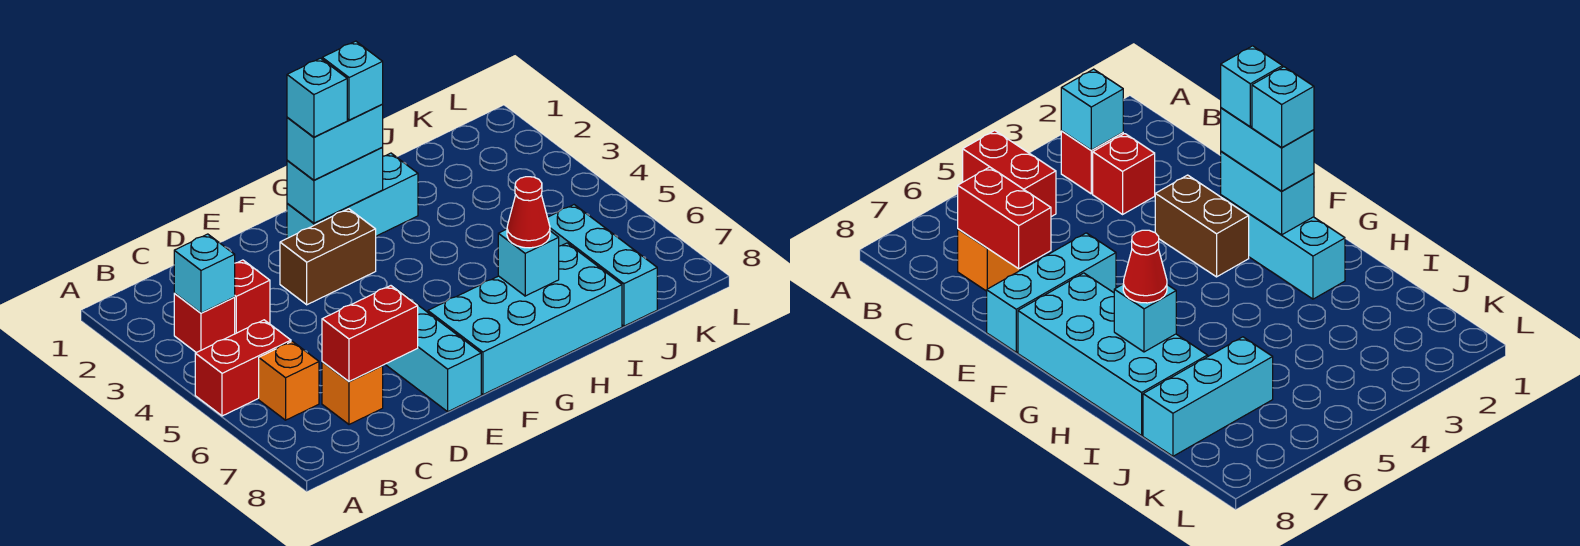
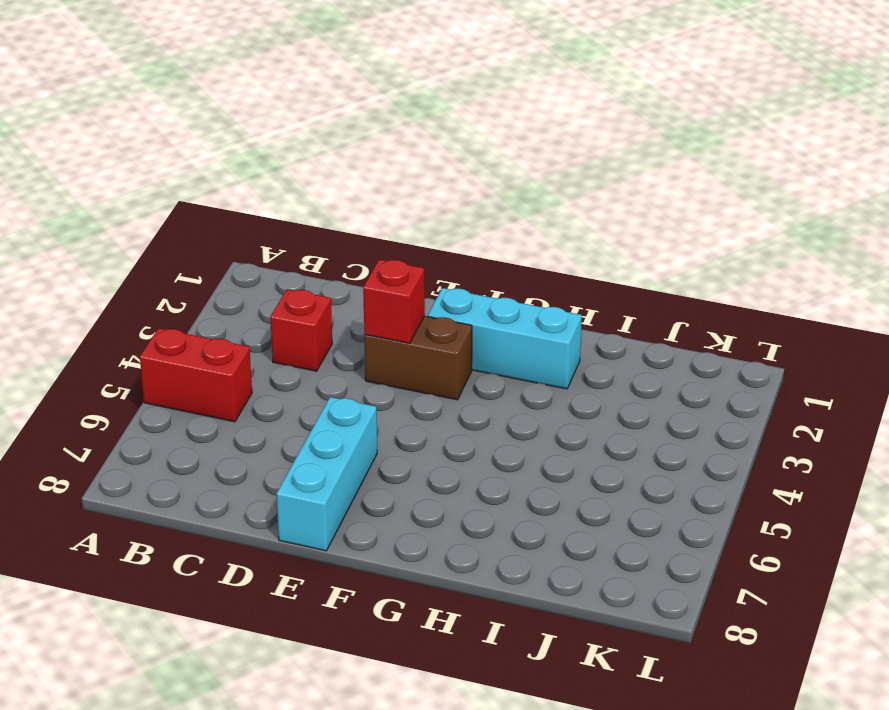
red 1x1 brick [363,260,425,343] -> red 1x1 brick moved to [174,293,235,353]
none -> orange 1x1 brick [259,341,319,420]
none -> orange 1x1 brick [322,362,383,424]
none -> cyan 2x4 brick [428,243,622,395]

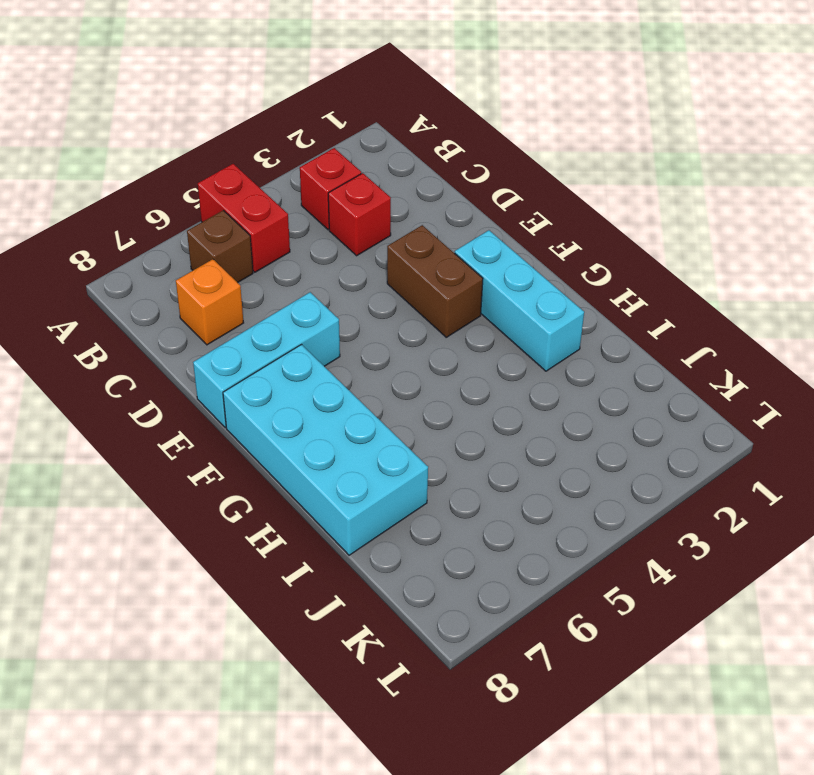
brown 1x1 brick [187,210,253,283] -> orange 1x1 brick [259,341,319,420]
none -> cyan 1x3 brick [548,205,657,326]
none -> cyan 1x1 brick [174,234,235,313]
none -> red 1x2 brick [322,286,418,381]

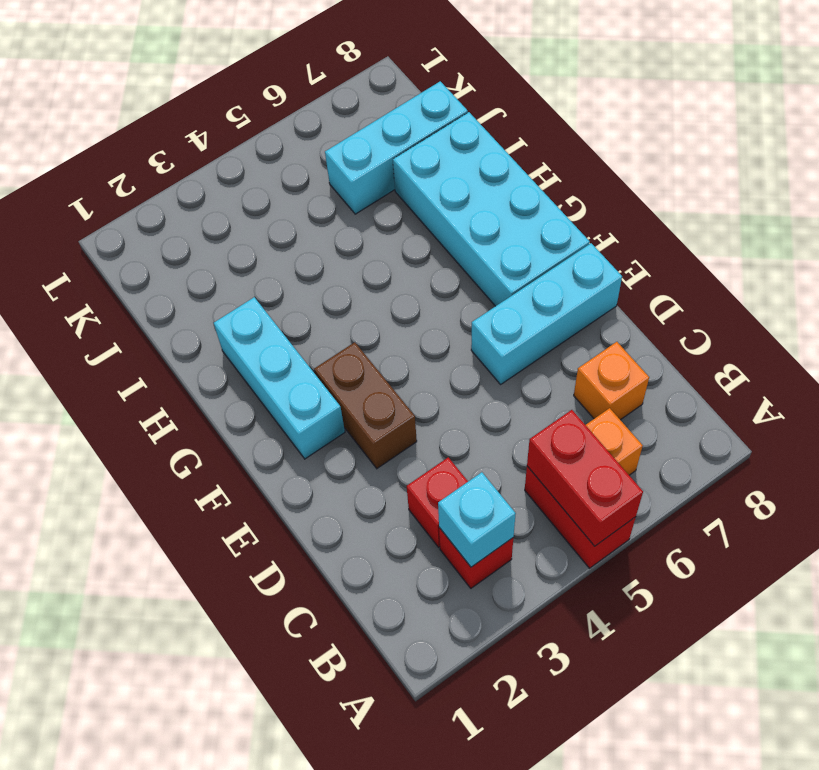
red 1x2 brick [527,410,643,546] -> red 1x2 brick moved to [322,286,418,381]
none -> cyan 1x2 brick [287,148,383,223]
none -> cyan 1x1 brick [498,229,559,296]
none -> cyan 1x2 brick [287,105,383,180]

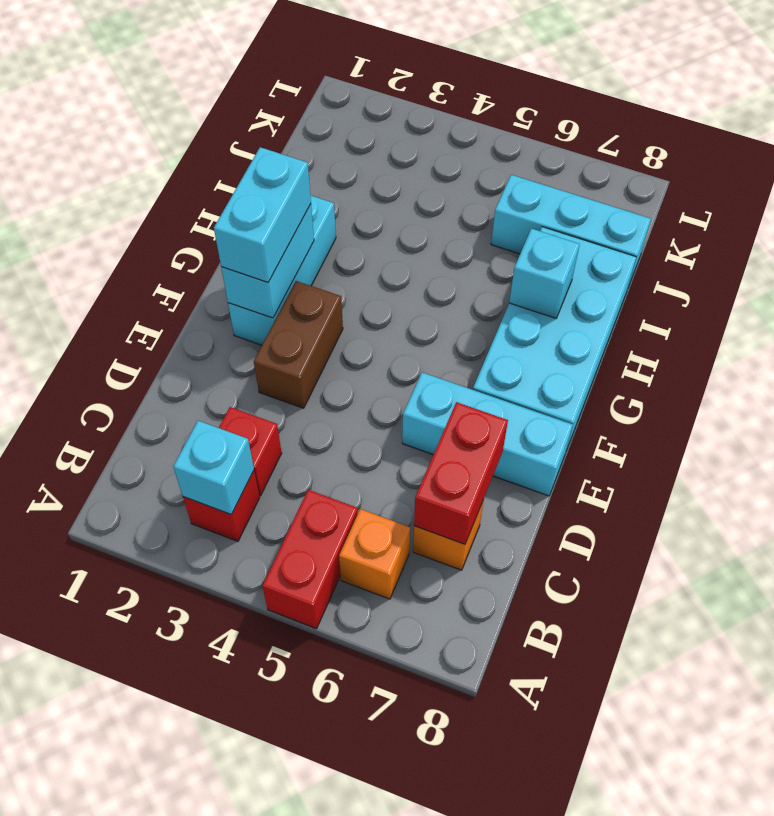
none -> red 1x1 cone [507,177,550,248]
none -> cyan 1x1 brick [287,58,347,137]
none -> cyan 1x1 brick [322,41,383,120]

